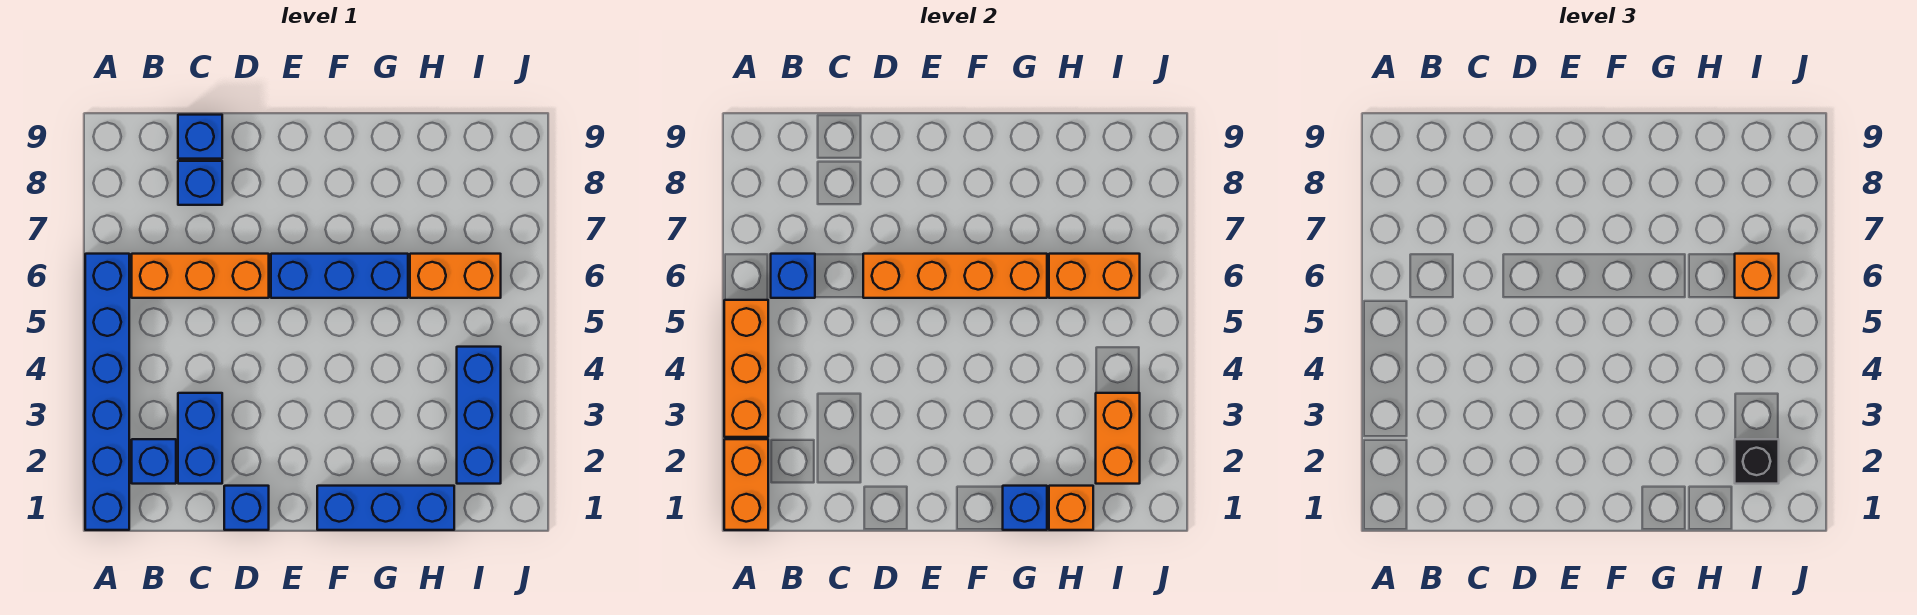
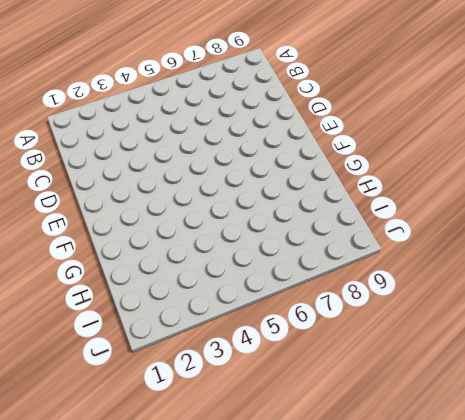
none -> blue 1x6 brick [85,254,129,530]
none -> blue 1x1 brick [132,439,176,484]
none -> orange 1x3 brick [132,254,269,298]

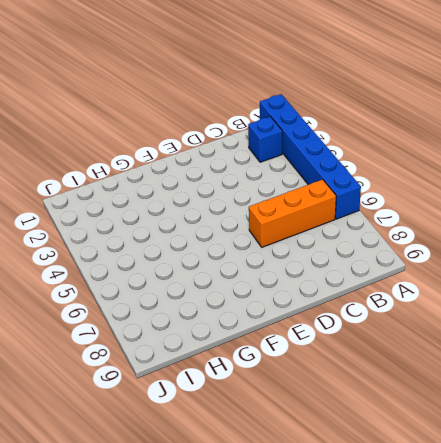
none -> blue 1x2 brick [178,393,222,484]
none -> blue 1x1 brick [178,161,222,205]
none -> blue 1x1 brick [178,115,222,159]

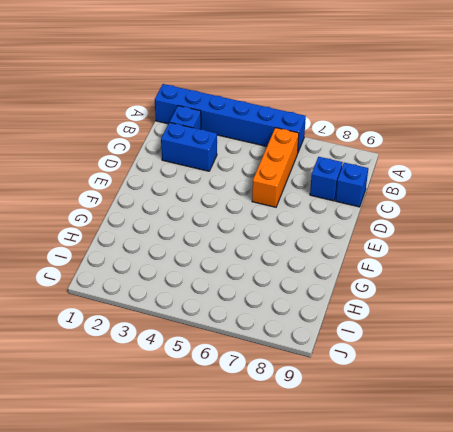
none -> blue 1x1 brick [224,486,269,530]
none -> blue 1x3 brick [271,254,408,298]
none -> blue 1x3 brick [317,486,454,530]

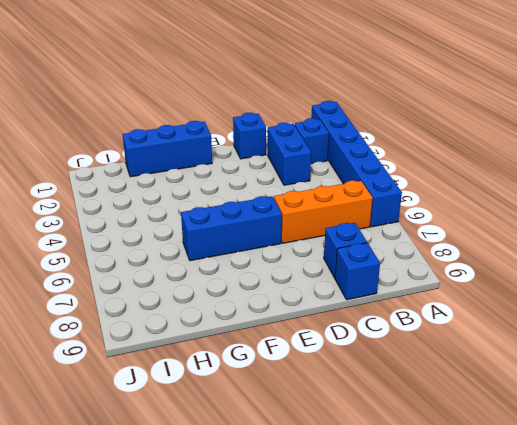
none -> orange 1x2 brick [410,254,501,298]
none -> blue 1x3 brick [457,347,501,484]
none -> orange 1x2 brick [724,439,768,530]

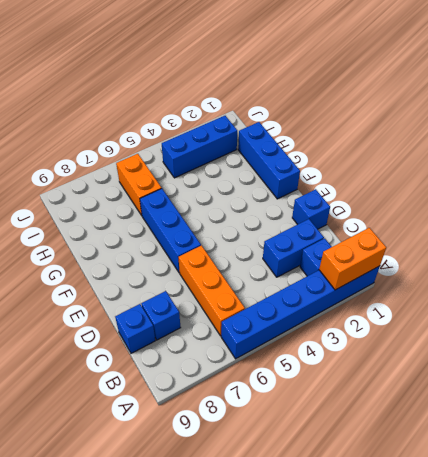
none -> orange 1x3 brick [724,300,768,437]
none -> blue 1x1 brick [771,254,815,298]
none -> orange 1x4 brick [863,254,1047,298]

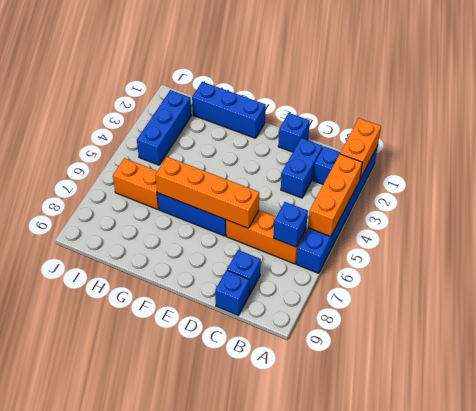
none -> blue 1x1 brick [1003,486,1047,530]
none -> orange 1x1 brick [1049,486,1093,530]
none -> orange 1x2 brick [1049,254,1140,298]

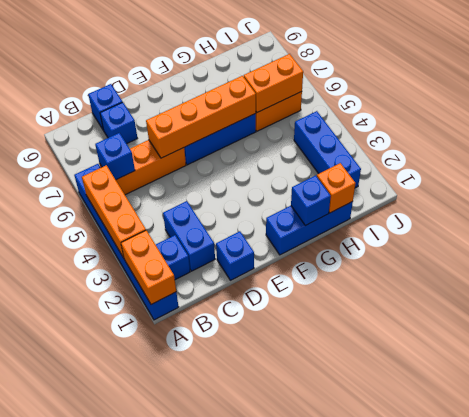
none -> orange 1x2 brick [1096,393,1140,484]
none -> black 1x1 brick [1735,439,1779,484]
none -> orange 1x1 brick [1735,254,1779,298]

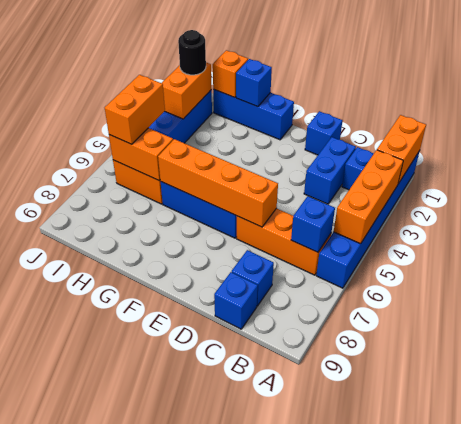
black 1x1 round brick [178,30,206,75] -> black 1x1 brick [1735,439,1779,484]
orange 1x2 brick [105,75,165,144] -> orange 1x1 brick [1735,254,1779,298]

